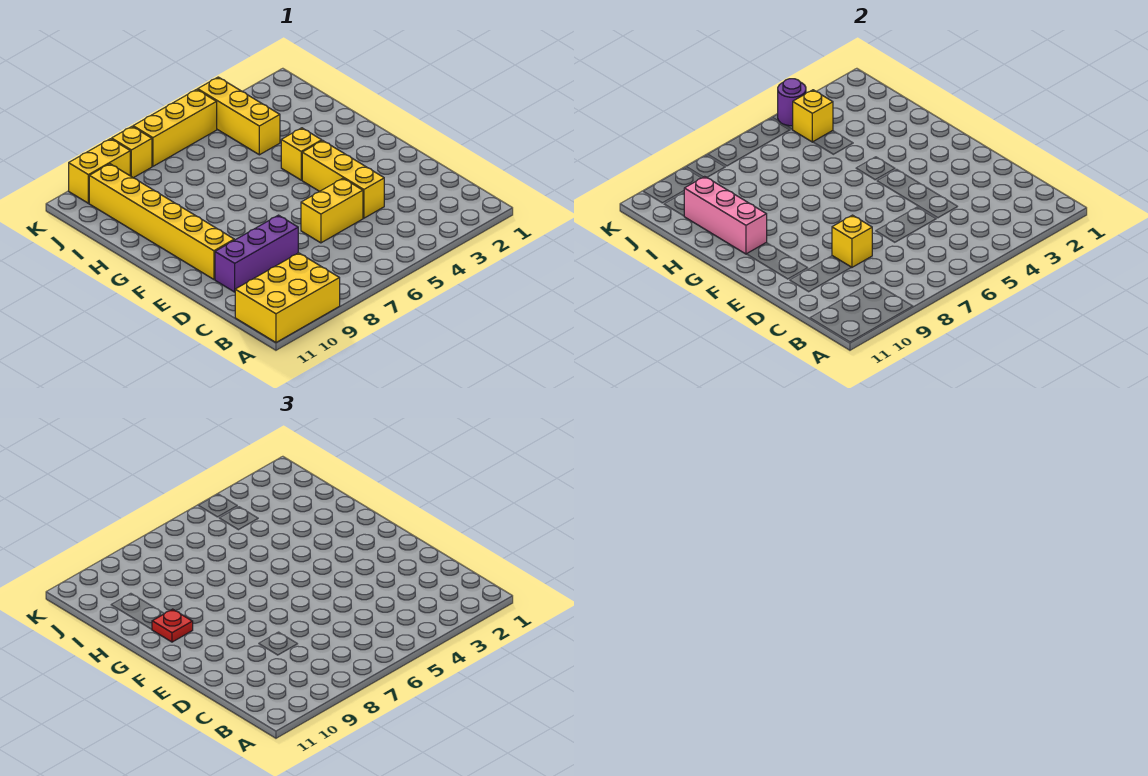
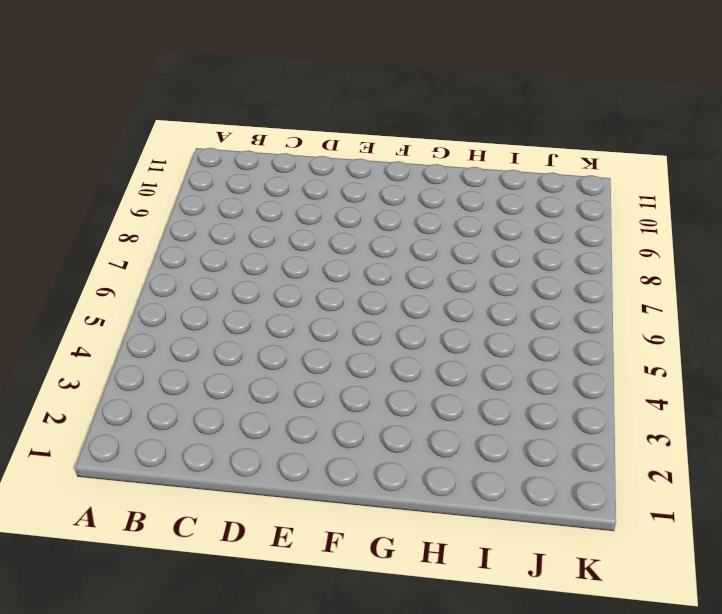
none -> yellow 2x3 brick [235,253,340,342]
none -> yellow 1x3 brick [302,141,384,218]
none -> yellow 1x2 brick [301,178,363,243]

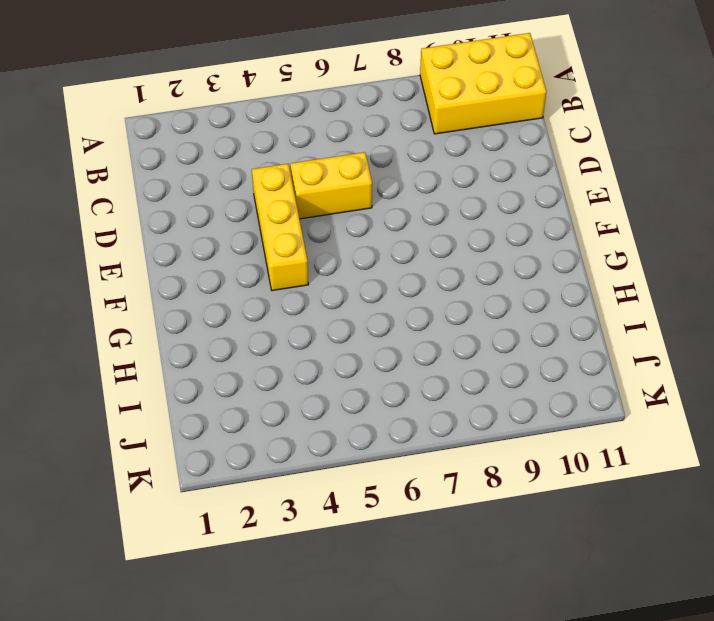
none -> purple 1x3 brick [215,215,298,292]
none -> yellow 1x6 brick [89,164,234,279]
none -> yellow 1x1 brick [281,128,322,180]

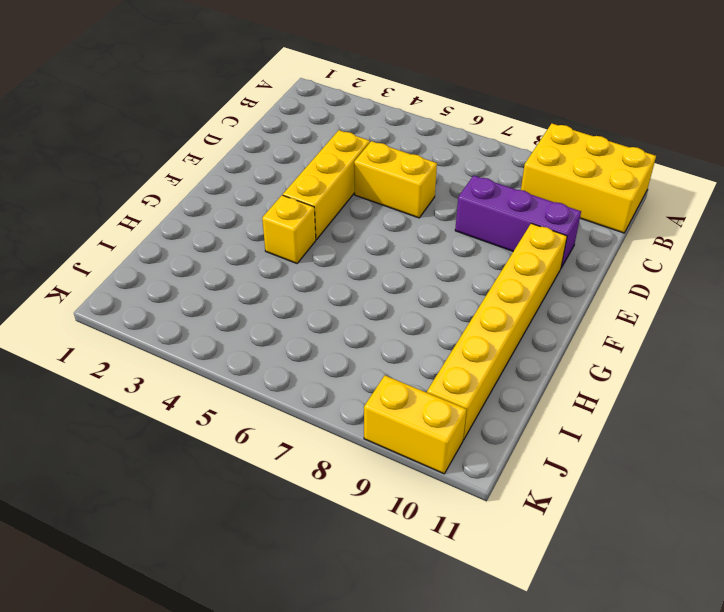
none -> yellow 1x3 brick [198,77,280,155]
none -> yellow 1x3 brick [133,89,217,166]
none -> yellow 1x1 brick [112,127,152,178]

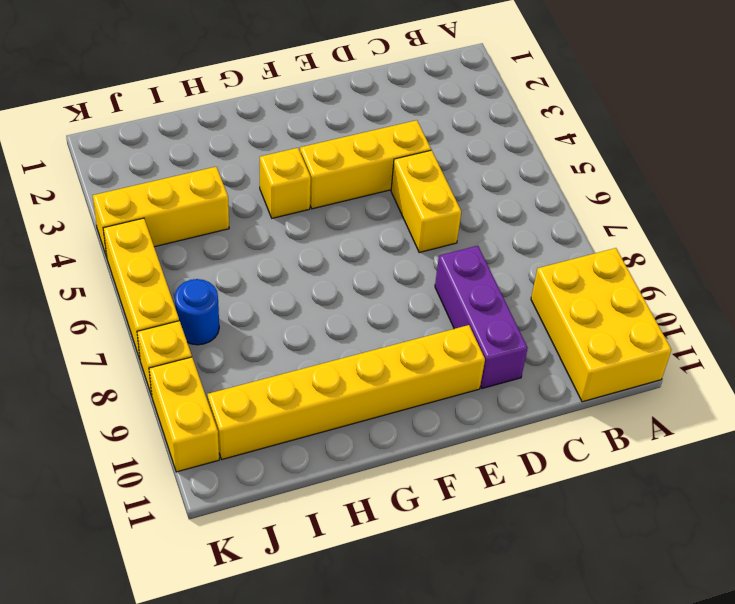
blue 1x1 round brick [175,279,219,345] -> none
none -> yellow 1x1 brick [832,215,872,268]
none -> pink 1x3 brick [684,176,767,254]
none -> yellow 1x1 brick [793,90,833,142]

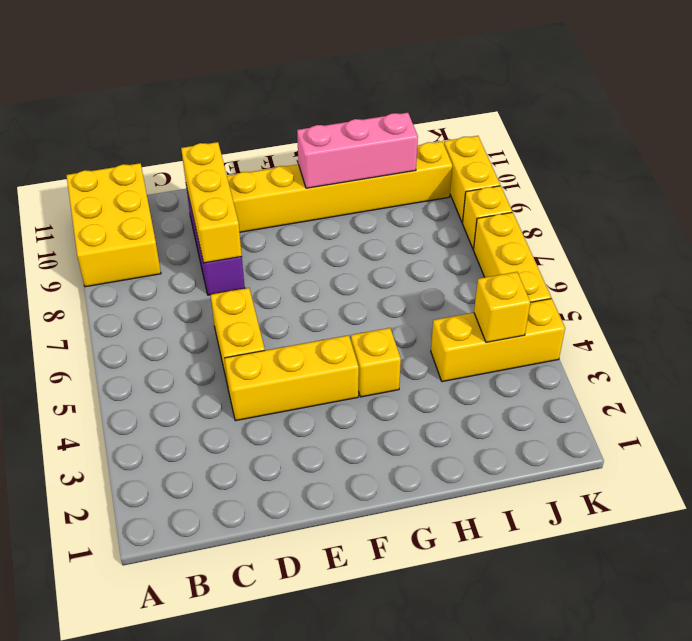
yellow 1x3 brick [181,142,242,263] -> yellow 1x1 brick [832,215,872,268]
none -> purple 1x1 round brick [778,79,806,126]
none -> red 1x1 plate [152,609,193,642]

